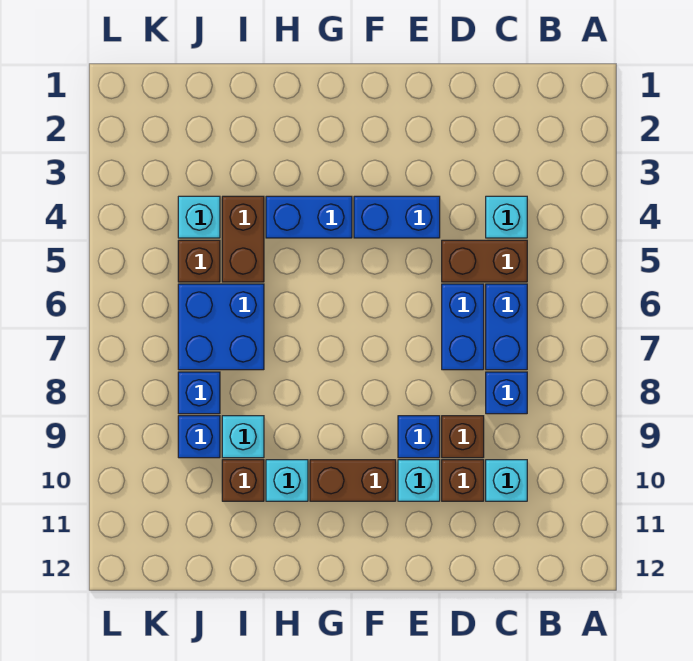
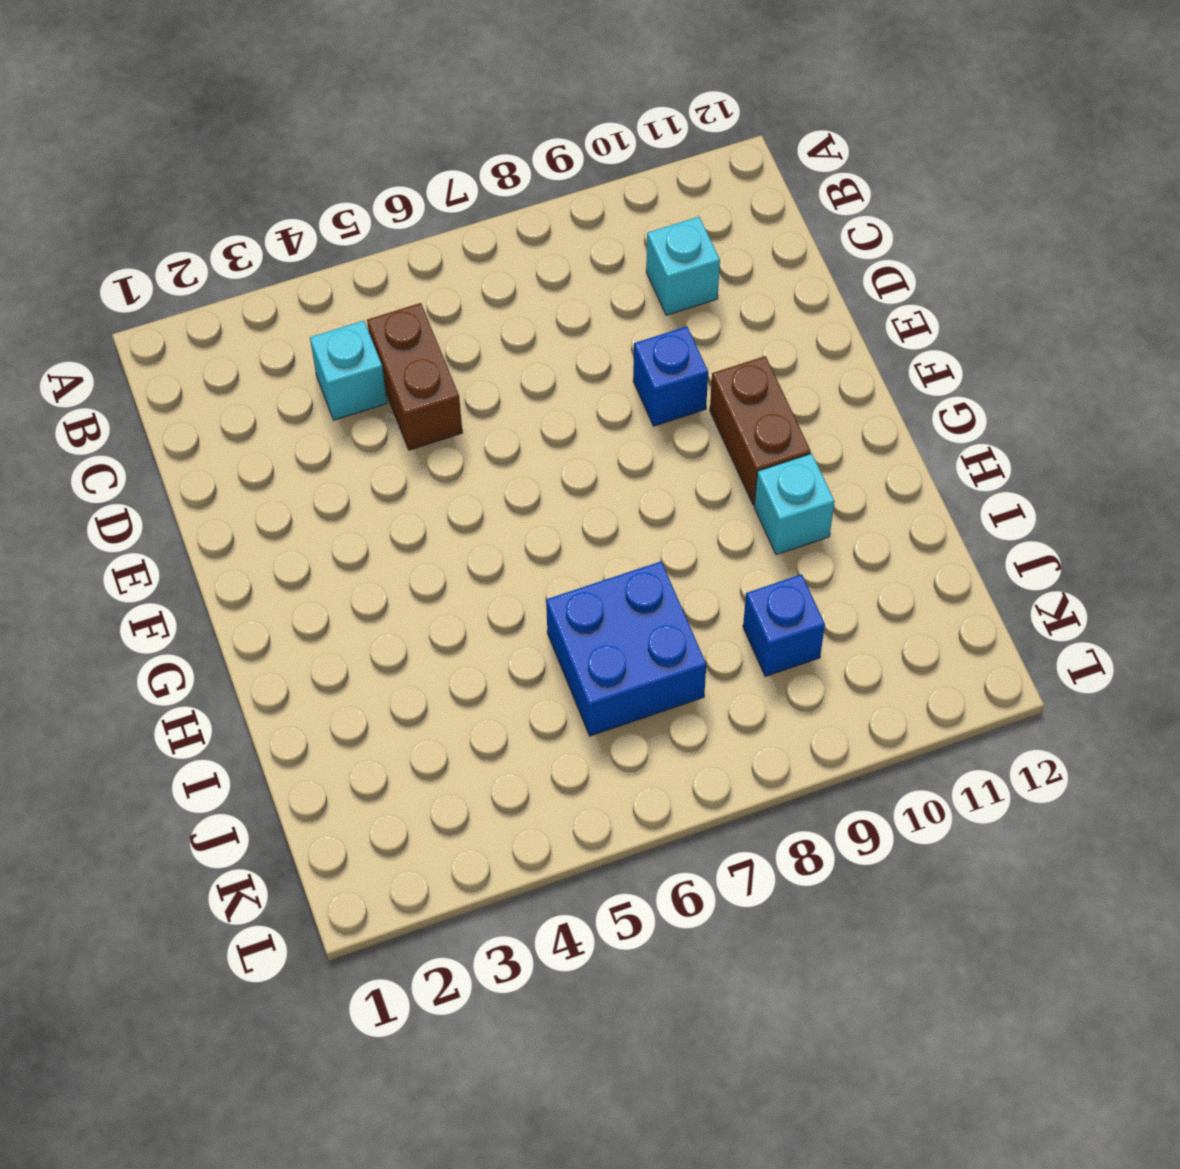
none -> blue 1x2 brick [486,284,527,370]
none -> blue 1x1 brick [486,372,527,414]
none -> blue 1x2 brick [442,284,484,370]

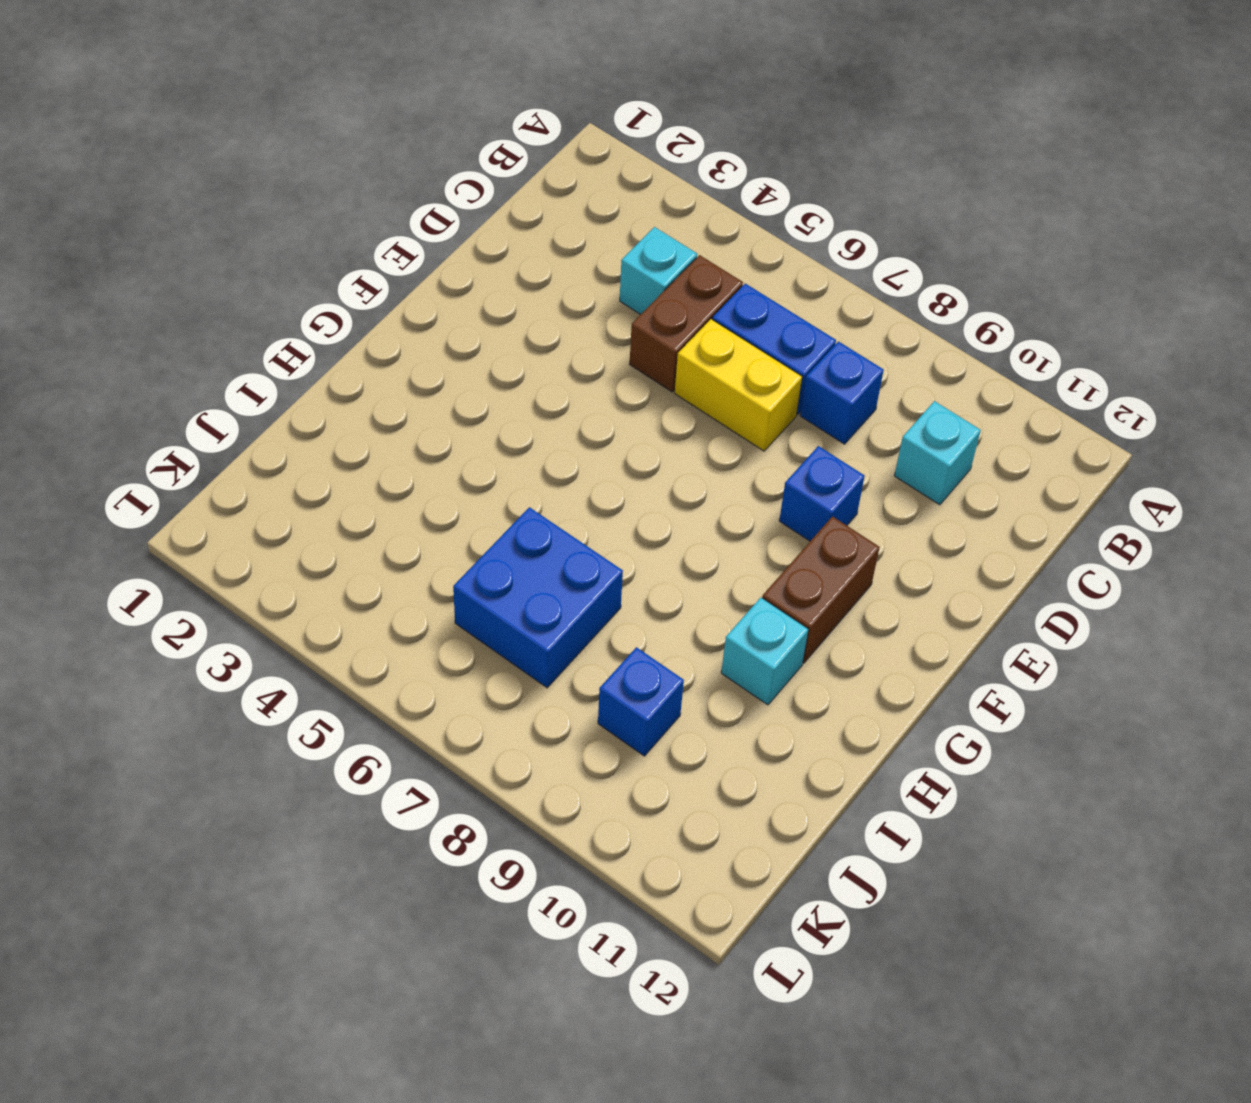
yellow 1x2 brick [675,319,802,451] -> blue 1x2 brick [442,284,484,370]
none -> brown 1x1 brick [442,416,484,458]
none -> brown 1x1 brick [442,460,484,501]
none -> blue 1x2 brick [354,196,440,238]

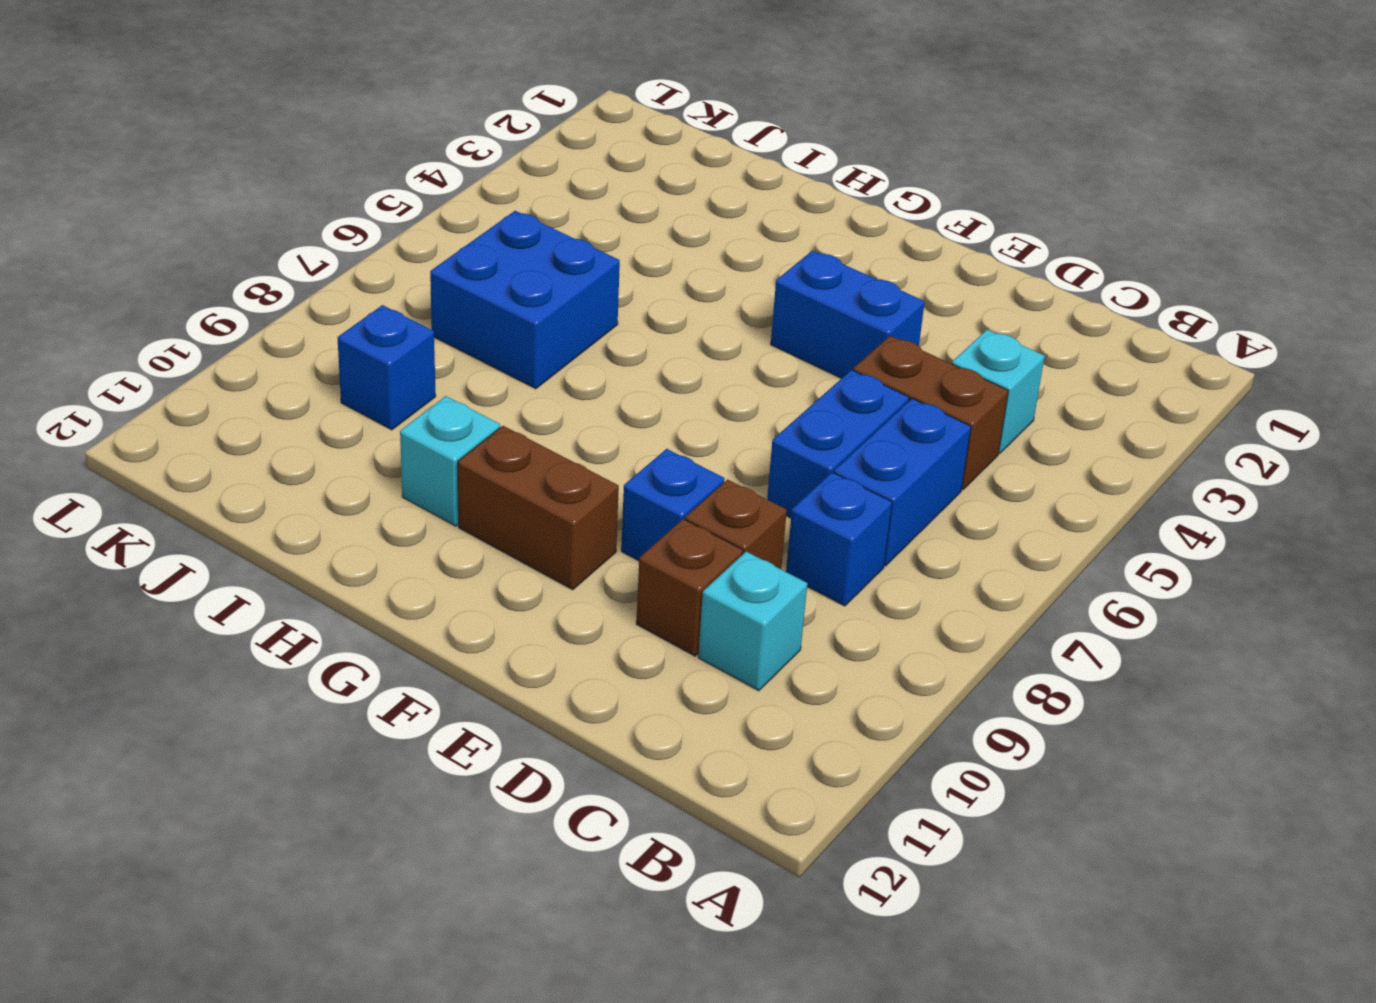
none -> cyan 1x1 brick [398,460,440,501]
none -> blue 1x2 brick [266,196,352,238]
none -> brown 1x2 brick [222,196,264,282]

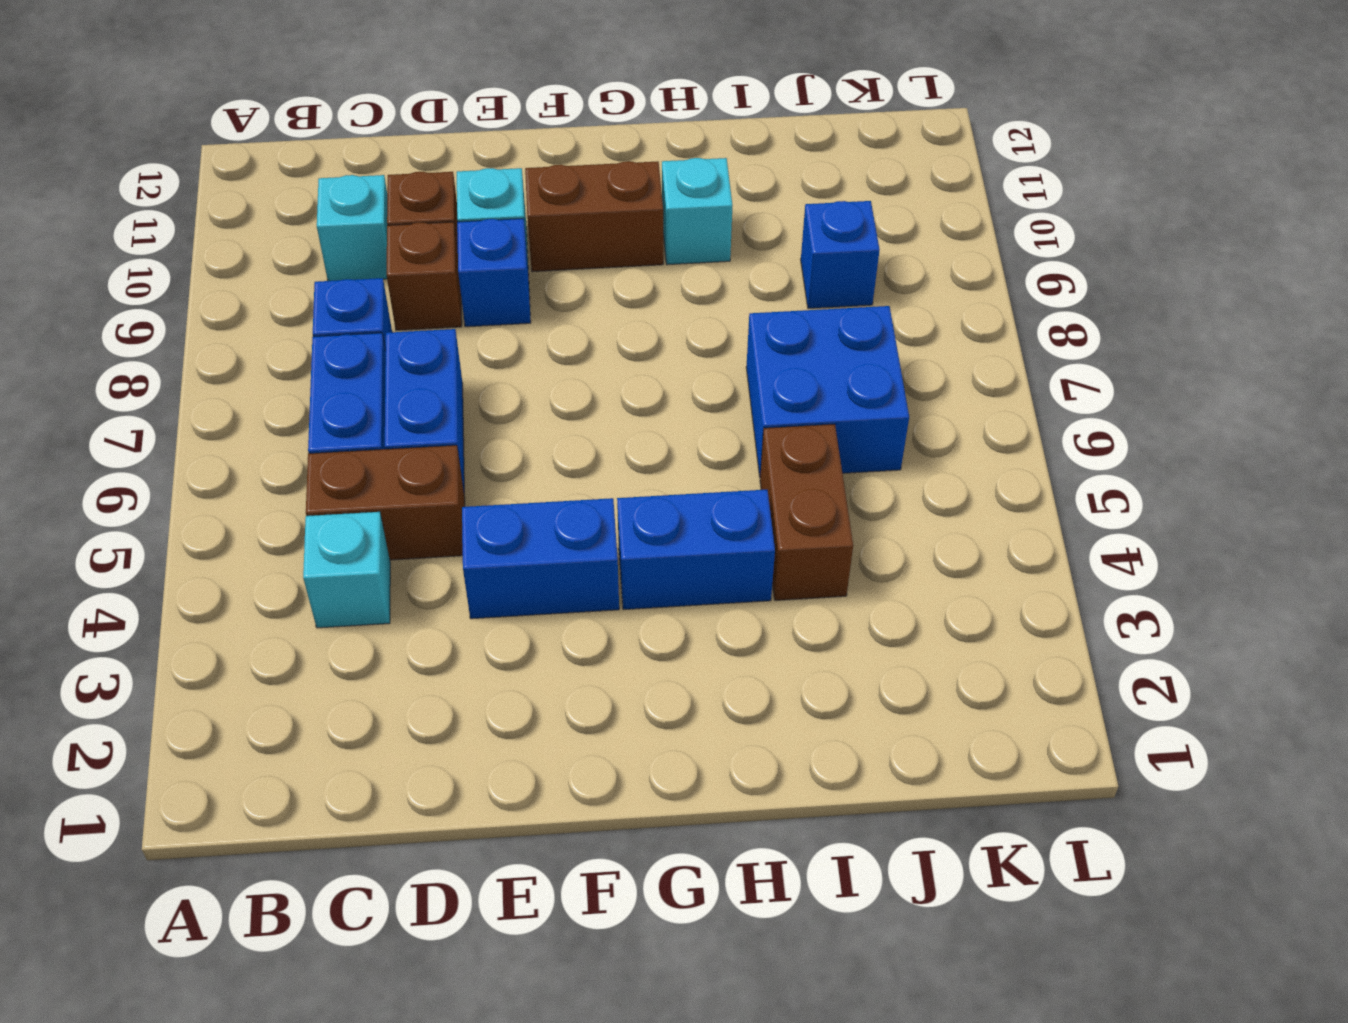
none -> cyan 1x1 brick [222,416,264,458]
none -> brown 1x1 brick [222,460,264,501]
none -> cyan 1x1 brick [178,196,220,238]

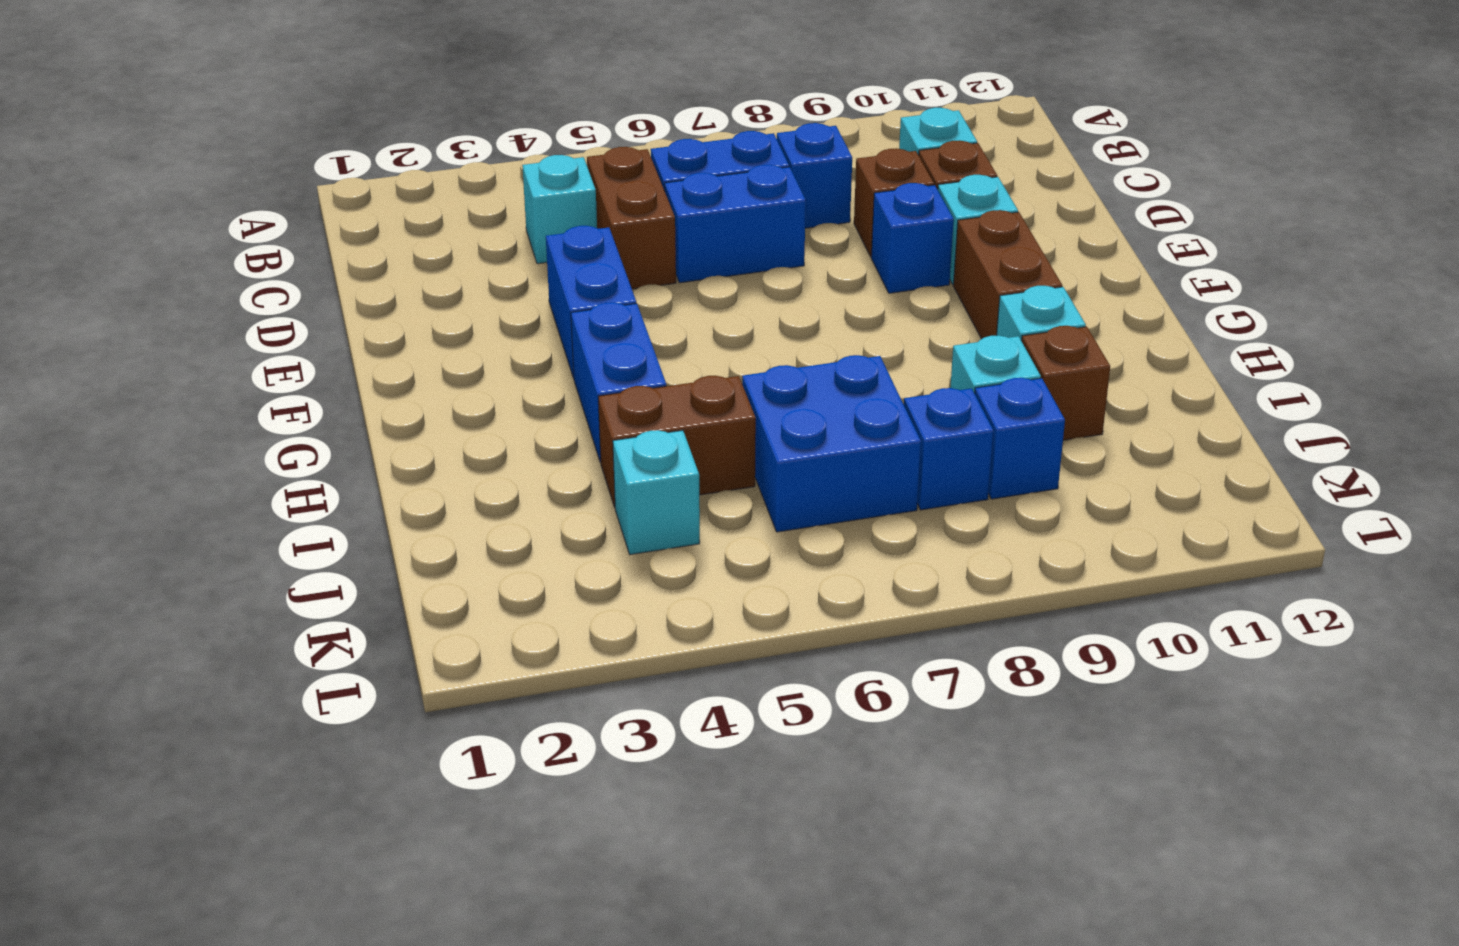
none -> brown 1x1 brick [178,240,220,282]

